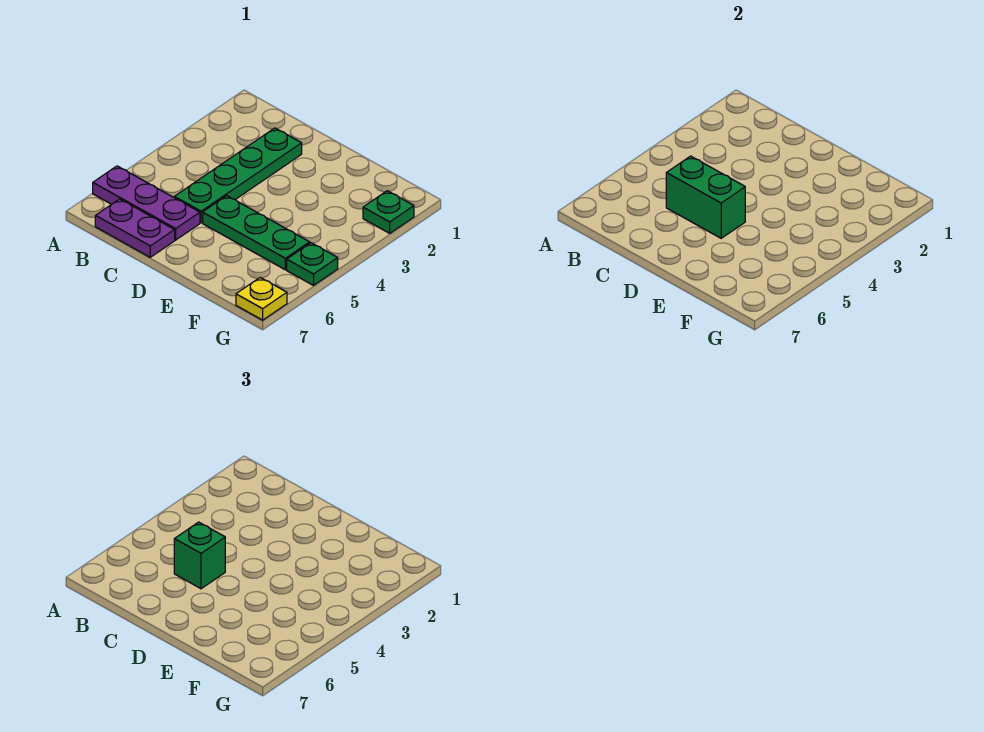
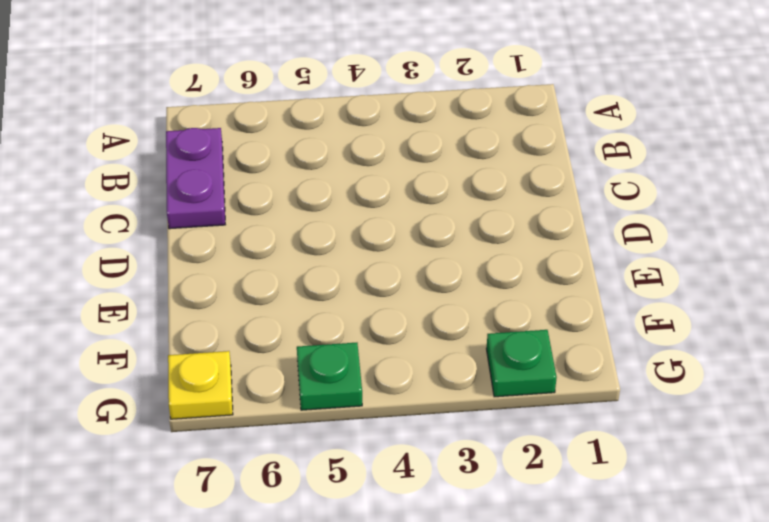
none -> purple 1x3 plate [93,166,200,240]
none -> green 1x4 plate [174,128,302,223]

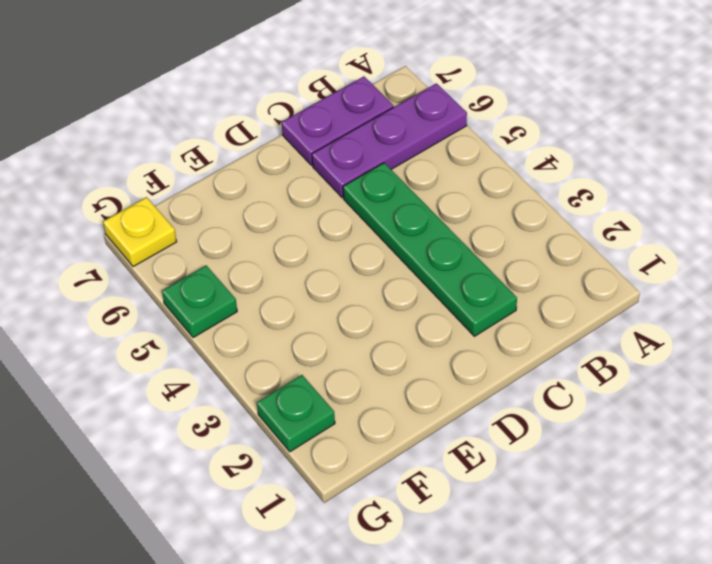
none -> green 1x3 plate [203,196,310,270]
none -> green 1x2 brick [666,156,745,238]

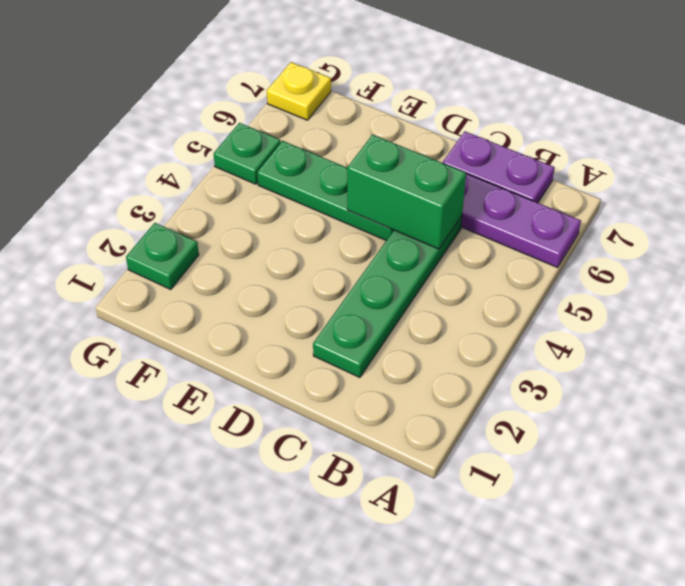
none -> green 1x1 brick [174,522,225,589]

